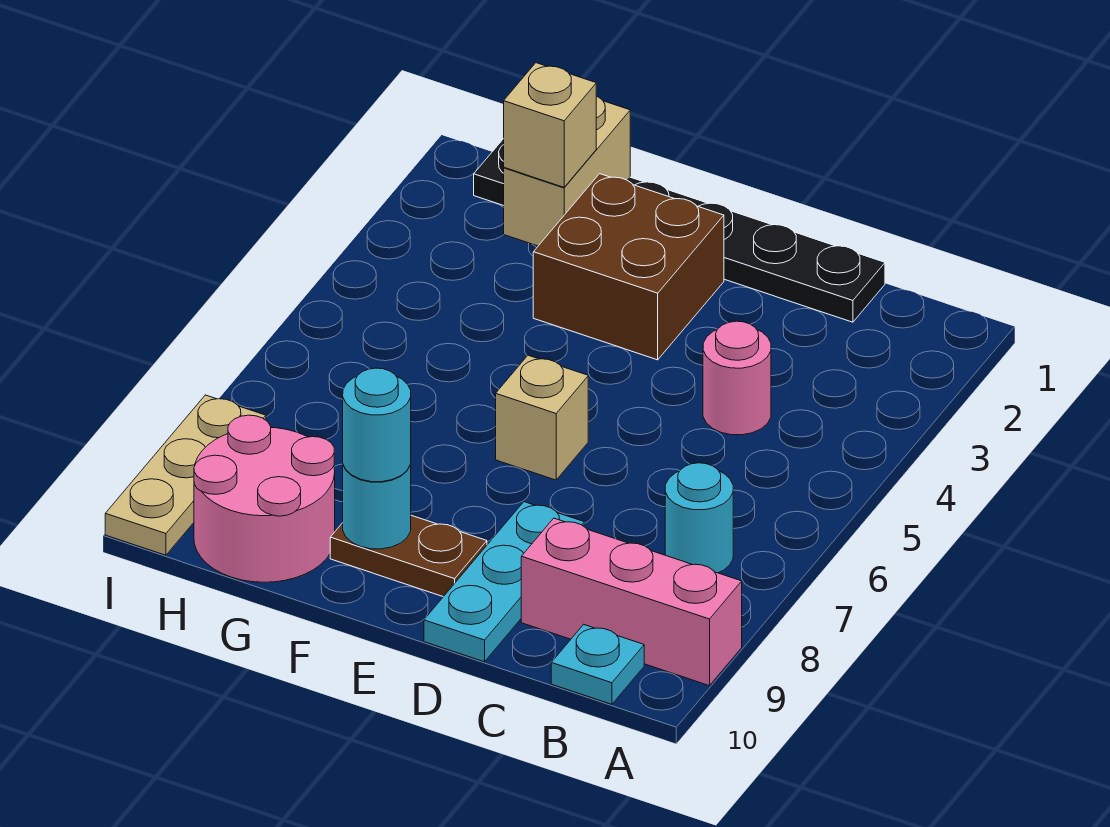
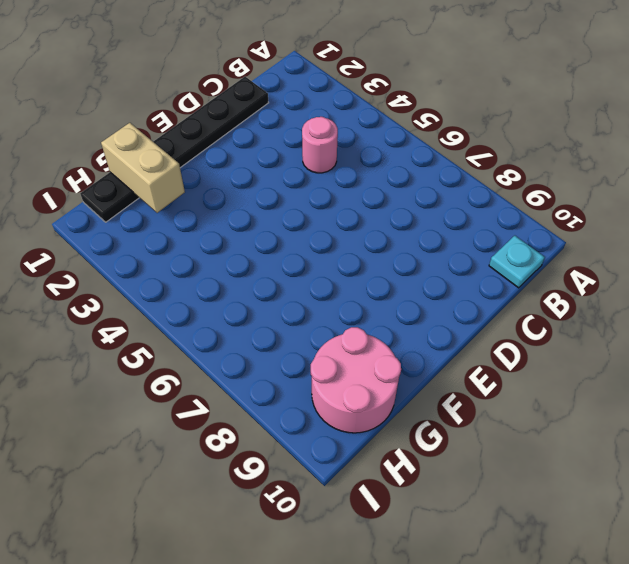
none -> pink 1x3 brick [521,518,742,686]
none -> cyan 1x1 round brick [665,463,733,573]
none -> cyan 1x3 plate [424,502,584,662]

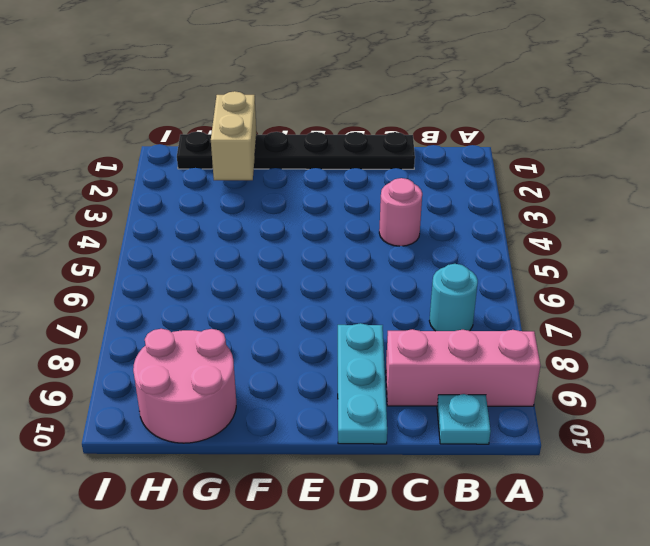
none -> brown 2x2 brick [533,174,724,360]
none -> tan 1x1 brick [496,355,588,480]
none -> brown 1x2 plate [330,515,487,597]

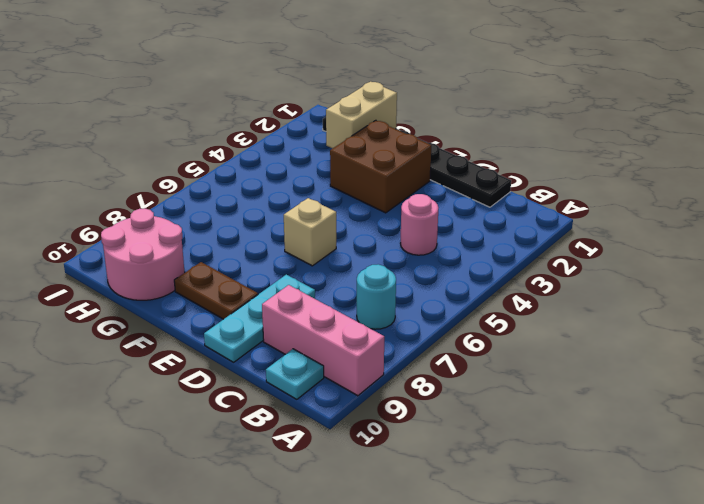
none -> tan 1x3 plate [105,395,266,555]
none -> cyan 1x1 round brick [343,464,411,549]
none -> cyan 1x1 round brick [343,368,411,482]

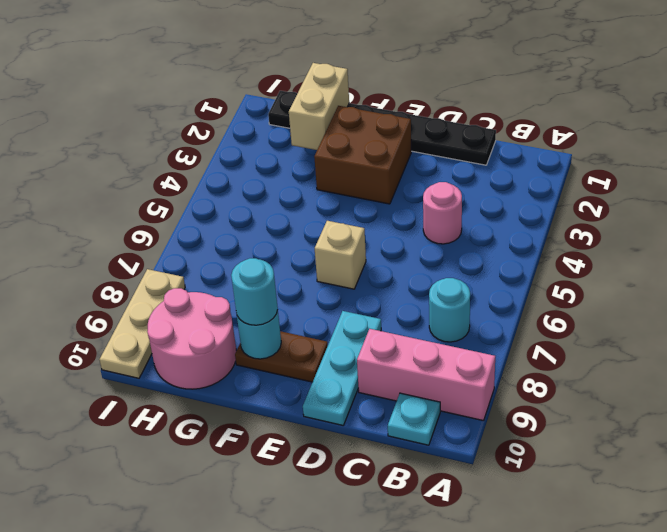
none -> tan 1x1 brick [504,63,596,187]

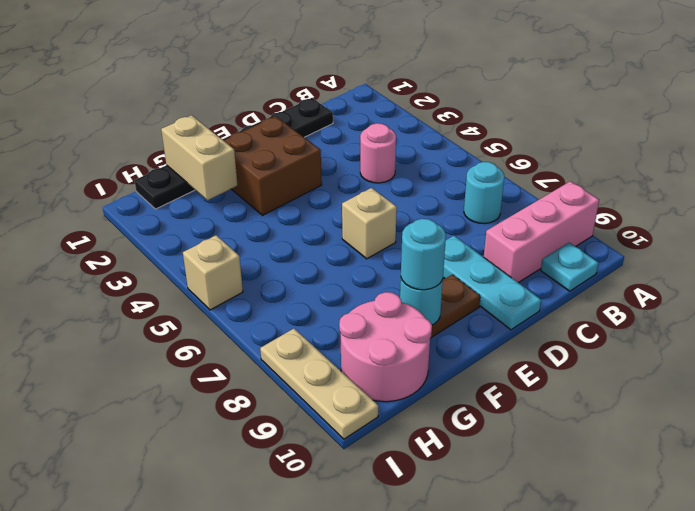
tan 1x1 brick [183,235,243,310] -> tan 1x1 brick moved to [504,63,596,187]

